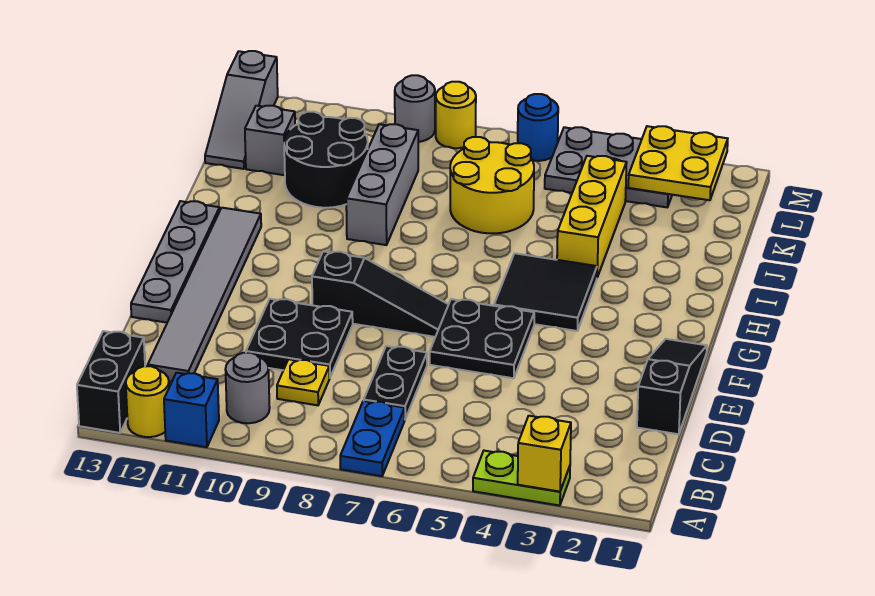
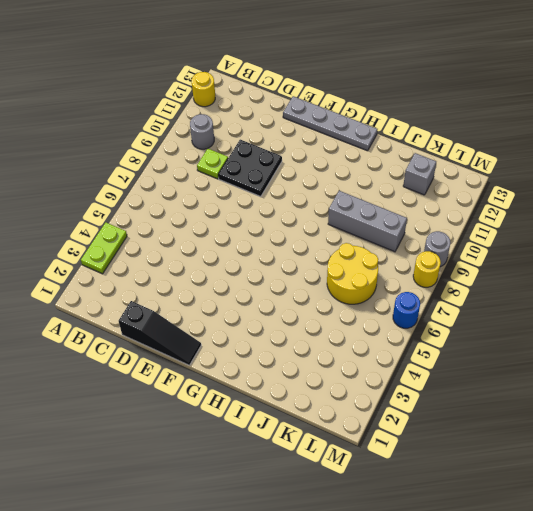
lime 1x1 plate [197,149,228,179] -> yellow 1x1 plate [277,359,330,405]
none -> blue 1x2 plate [340,401,405,476]
none -> blue 1x1 brick [164,373,219,447]
none -> black 1x2 brick [77,331,145,433]

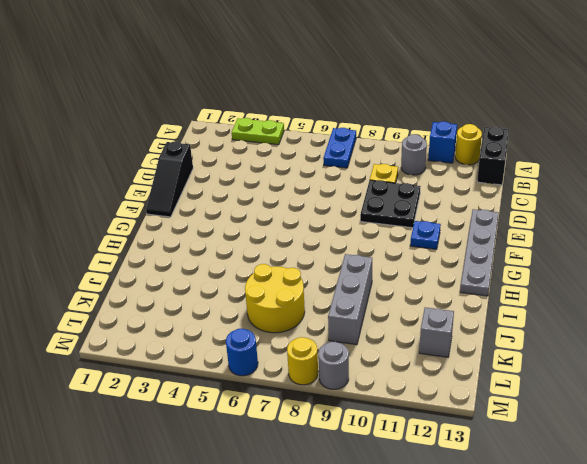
blue 1x1 plate [410,221,441,249] -> none
none -> black 1x2 plate [364,346,427,419]
none -> grey 1x6 tile [148,208,261,382]
none -> black 2x2 plate [430,299,534,378]

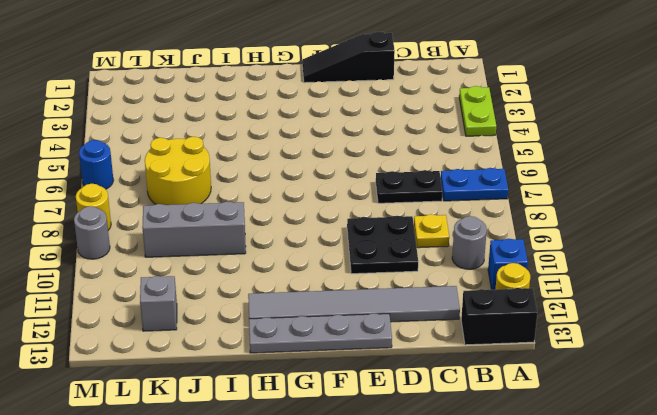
none -> black 2x2 plate [430,299,534,378]
none -> black 1x3 slope [312,251,449,337]
none -> black 2x2 tile [494,253,597,331]

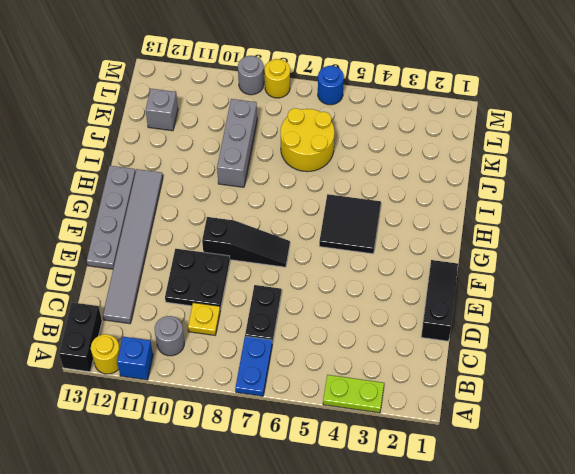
none -> black 2x2 plate [430,299,534,378]
none -> yellow 1x3 brick [557,156,627,277]
none -> black 2x2 round brick [284,112,368,208]

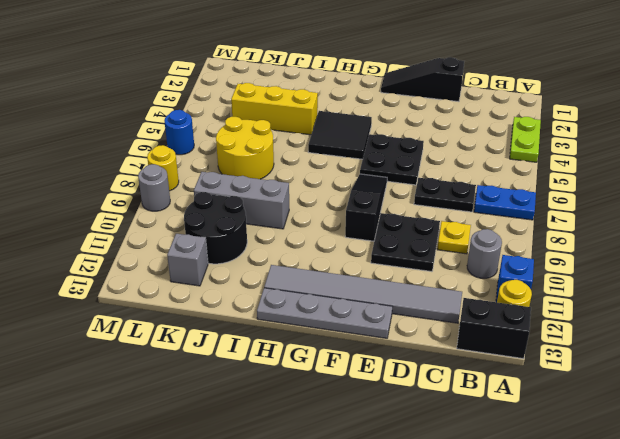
none -> grey 1x3 slope [205,51,278,169]
none -> grey 2x3 plate [545,127,672,207]
none -> yellow 1x1 brick [518,416,571,492]

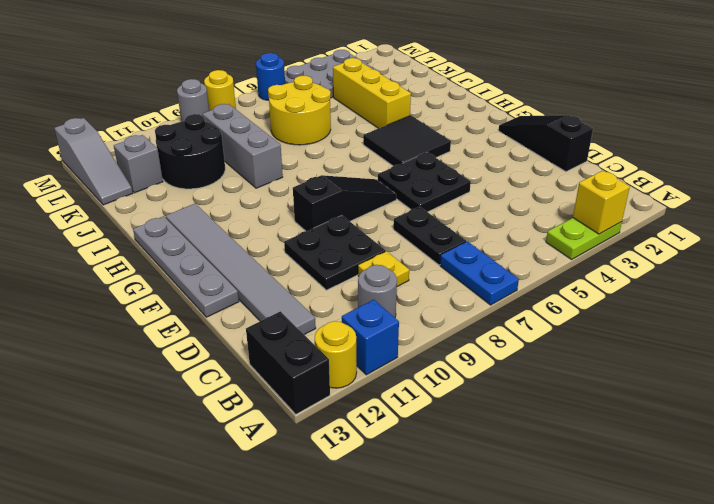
none -> yellow 2x2 plate [628,126,728,200]

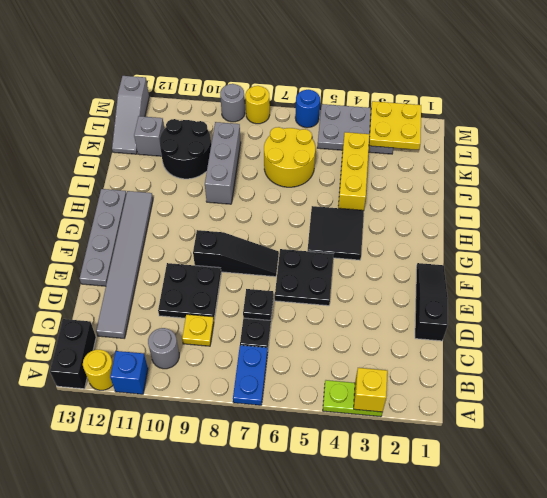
black 1x1 plate [243,289,273,320] -> none

